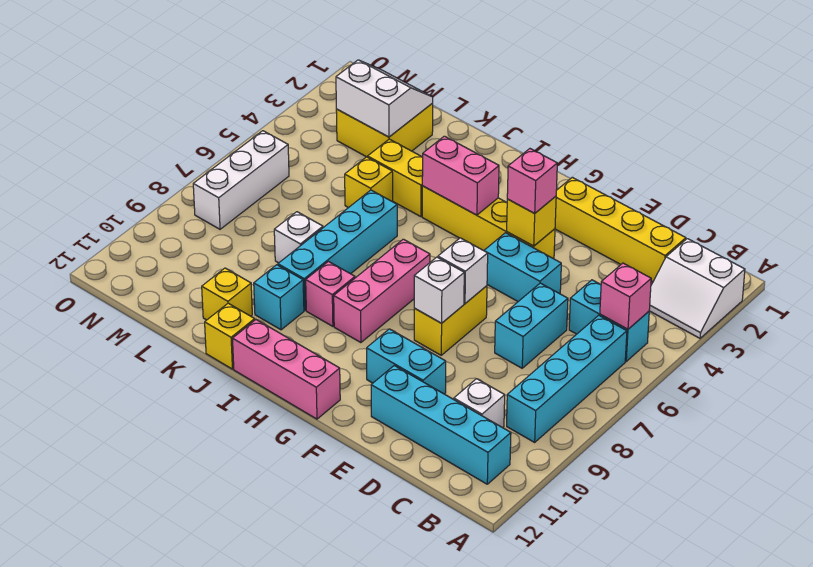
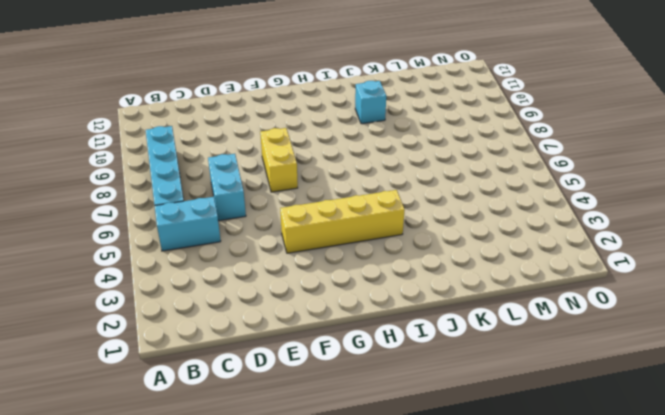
none -> white 2x2 slope [649,239,745,338]
none -> cyan 1x4 brick [371,366,511,484]
none -> yellow 1x4 brick [555,177,686,282]
none -> white 1x1 brick [454,379,505,428]

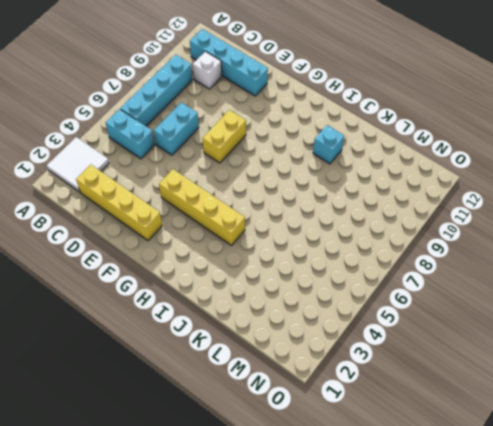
white 2x2 tile [47,137,109,192] -> white 2x2 slope [649,239,745,338]
none -> cyan 1x2 brick [484,233,561,301]
none -> cyan 1x2 brick [367,329,446,394]
none -> pink 1x3 brick [233,320,340,419]
none -> pink 1x3 brick [334,239,430,343]

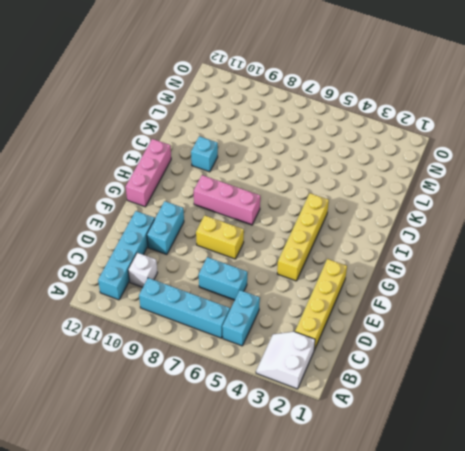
none -> cyan 1x2 brick [484,233,561,301]
none -> pink 1x1 brick [306,262,355,326]
none -> yellow 1x2 brick [368,139,423,217]
none -> cyan 1x4 brick [278,190,397,310]

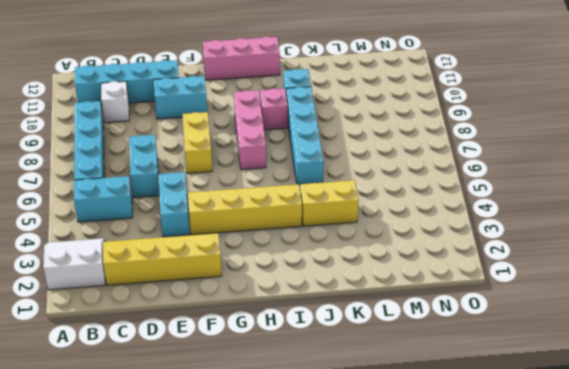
cyan 1x2 brick [158,172,190,237] -> cyan 1x2 brick turned to [484,233,561,301]
none -> yellow 1x1 brick [205,303,255,369]
none -> yellow 1x1 brick [345,157,393,208]
none -> white 1x1 brick [274,212,323,263]
none -> yellow 1x1 brick [202,268,252,320]

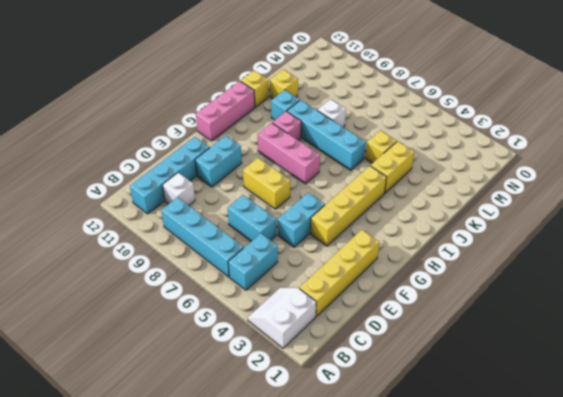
none -> yellow 2x2 brick [336,103,433,157]
none -> white 1x3 brick [193,131,289,229]
none -> pink 1x1 brick [600,263,651,329]
none -> yellow 1x1 brick [507,196,556,246]

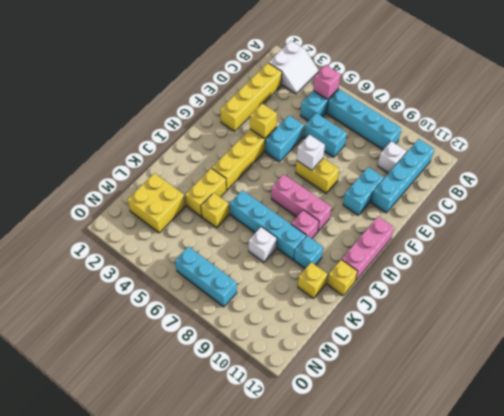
cyan 1x3 brick [175,246,237,307] -> white 1x3 brick [193,131,289,229]
none -> white 1x1 brick [414,257,464,323]
none -> pink 1x2 brick [422,136,499,215]
none -> white 2x2 slope [336,60,433,137]
none -> pink 1x1 brick [507,149,557,213]

